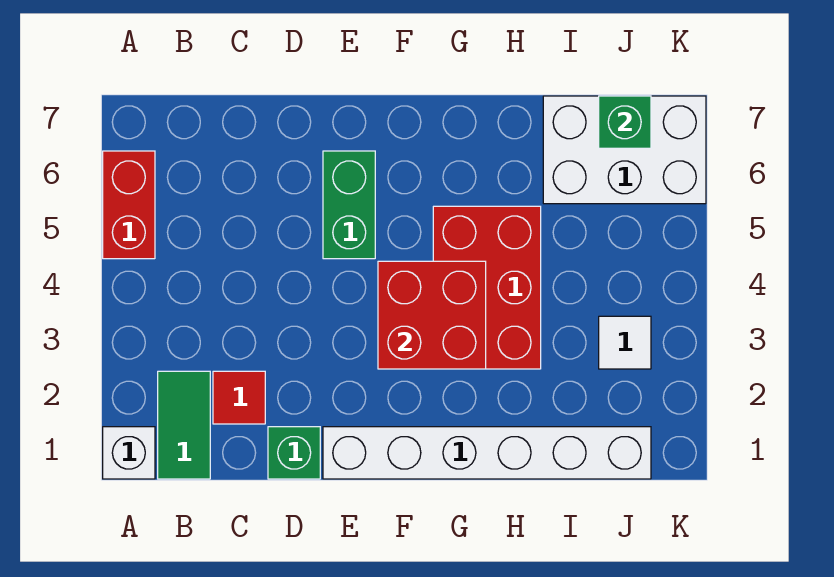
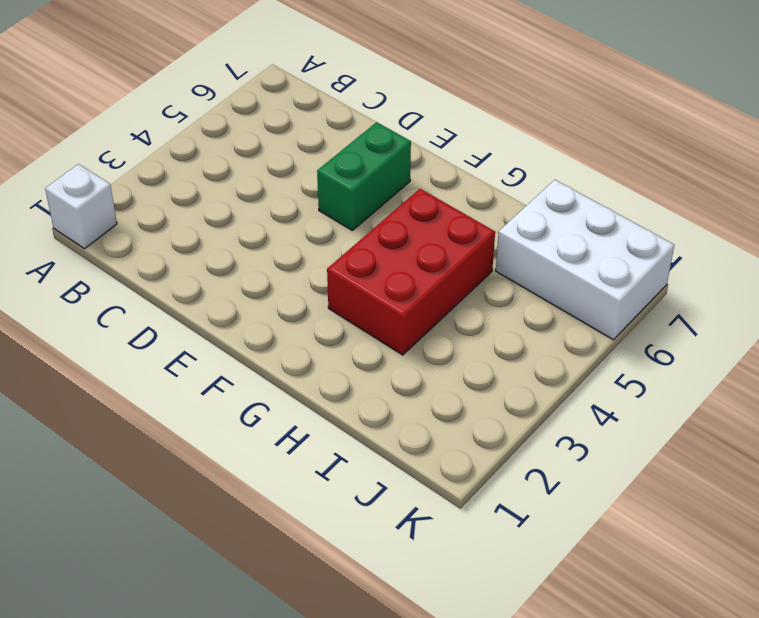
none -> red 1x2 brick [103,151,155,259]
none -> green 1x2 tile [158,371,210,479]
none -> red 1x1 tile [213,371,265,424]

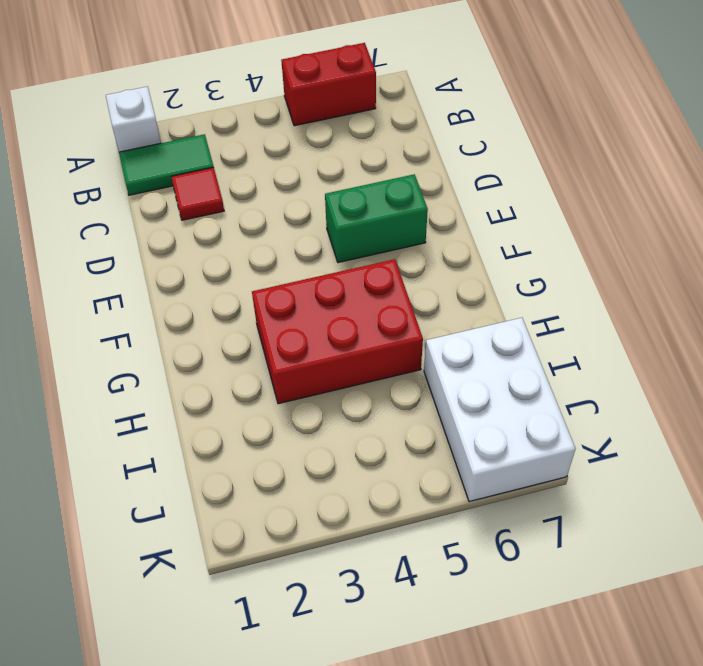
none -> green 1x1 brick [268,427,320,479]
none -> white 1x6 brick [323,427,651,479]
none -> white 1x1 tile [599,316,651,369]

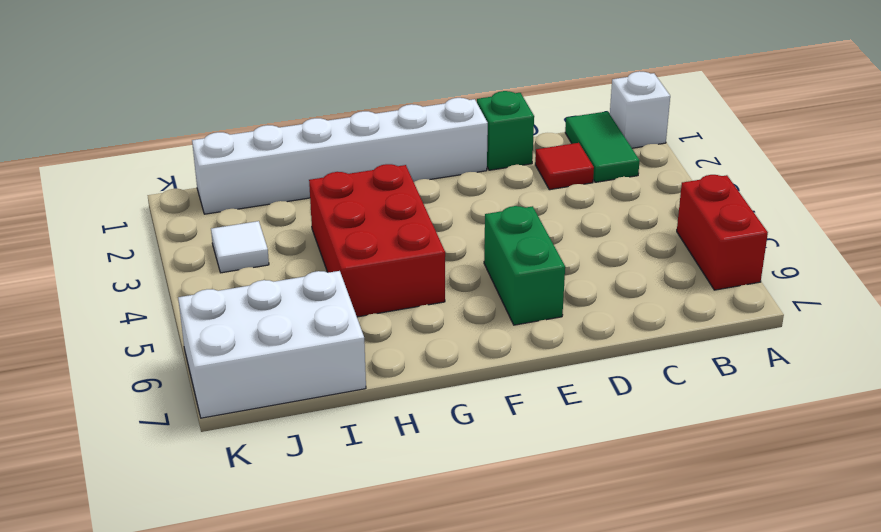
none -> red 2x2 brick [378,261,486,369]
none -> green 1x1 brick [599,96,651,148]

